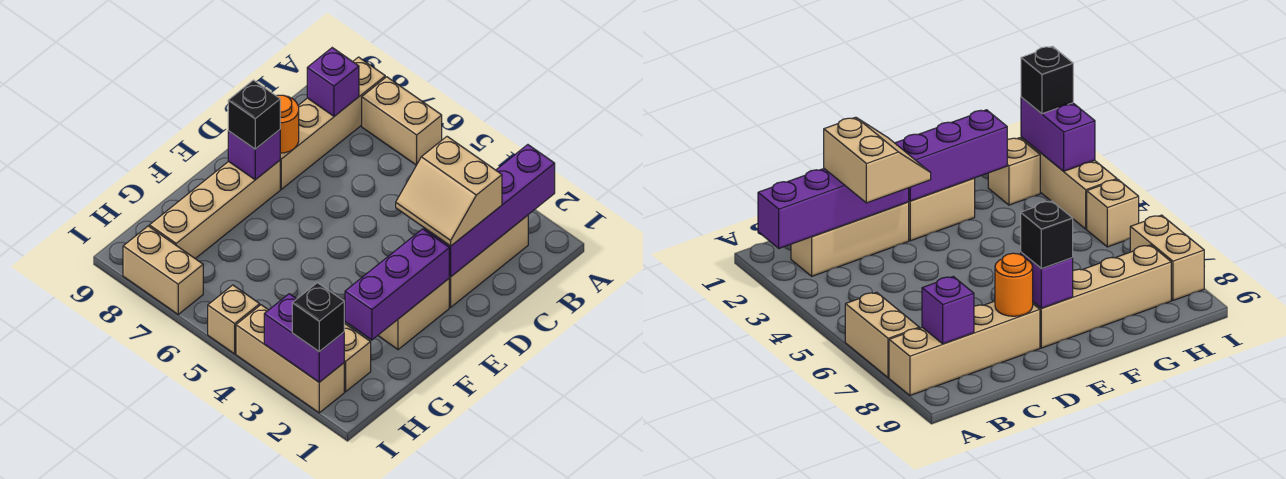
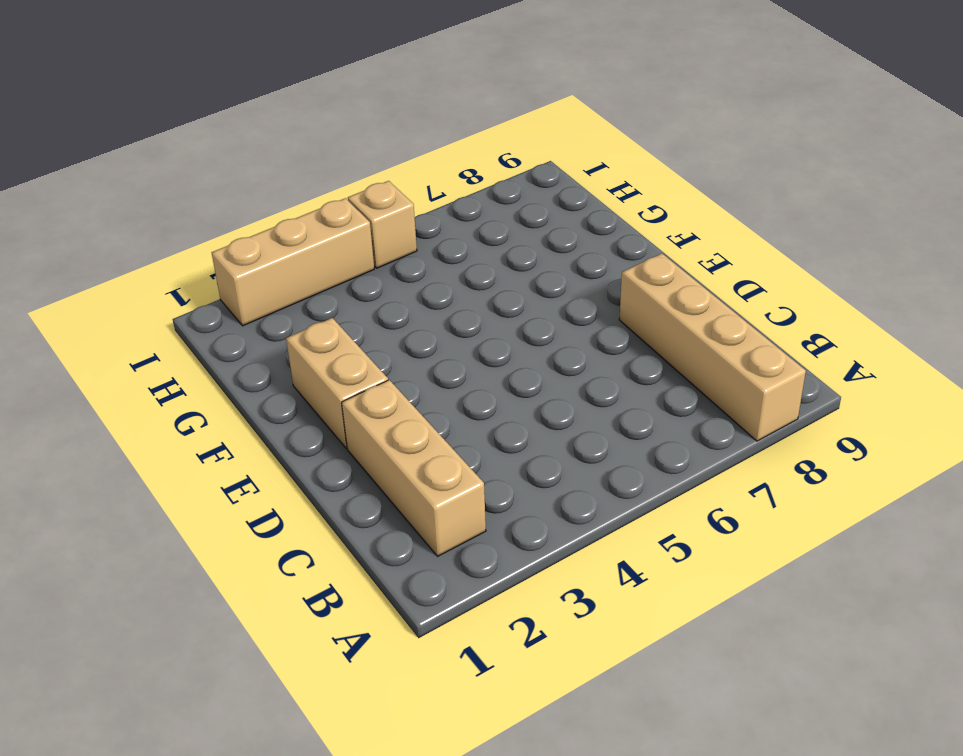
none -> tan 1x2 brick [362,77,442,165]
none -> tan 1x4 brick [149,160,280,259]
none -> tan 1x1 brick [344,323,371,392]

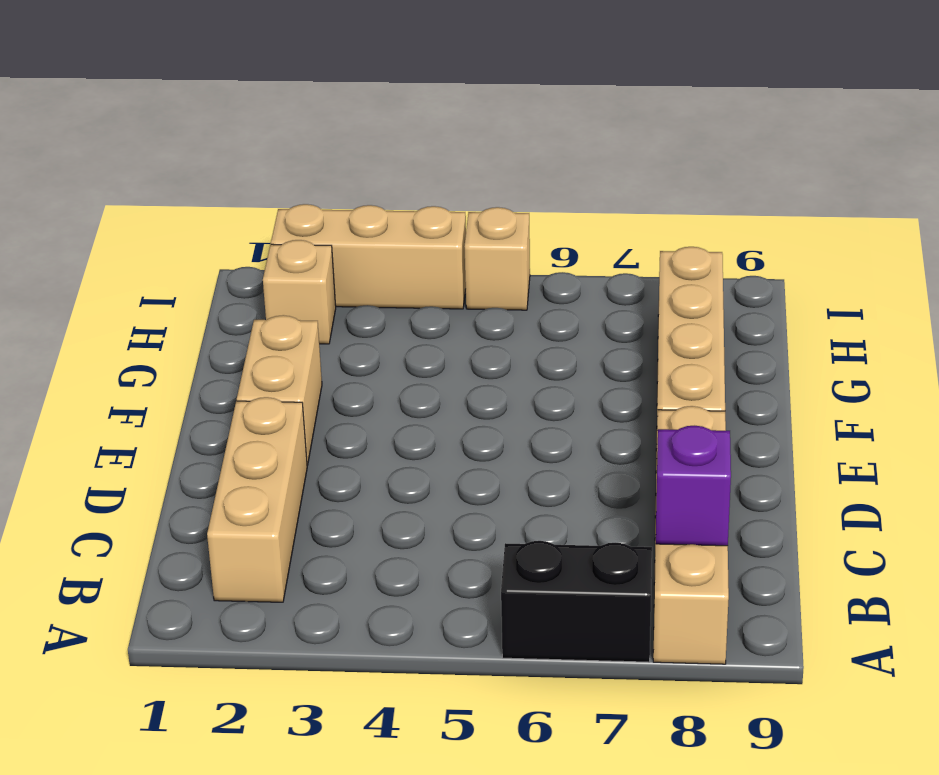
black 1x2 brick [501,541,652,662] -> tan 1x2 brick [362,77,442,165]
none -> tan 1x2 brick [123,226,203,314]
none -> purple 1x4 brick [424,145,555,277]
none -> orange 1x1 round brick [277,95,299,153]

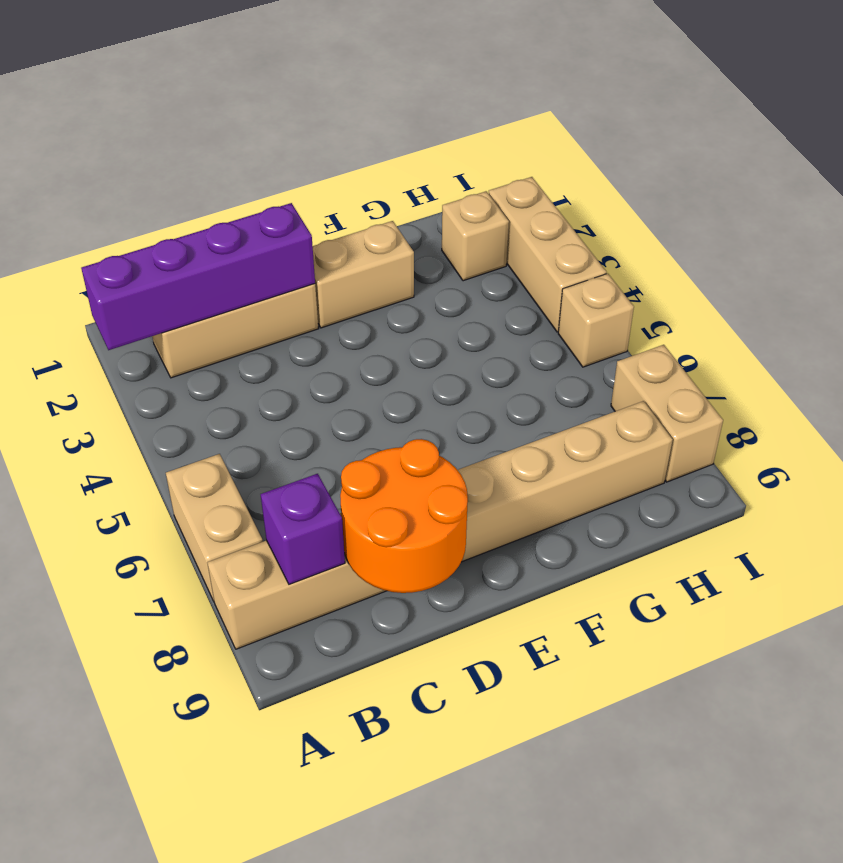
orange 2x2 round brick [340,439,468,593] -> orange 1x1 round brick [277,95,299,153]
none -> purple 1x3 brick [345,229,449,340]
none -> purple 1x1 brick [228,130,280,180]
none -> purple 1x2 brick [264,294,344,382]

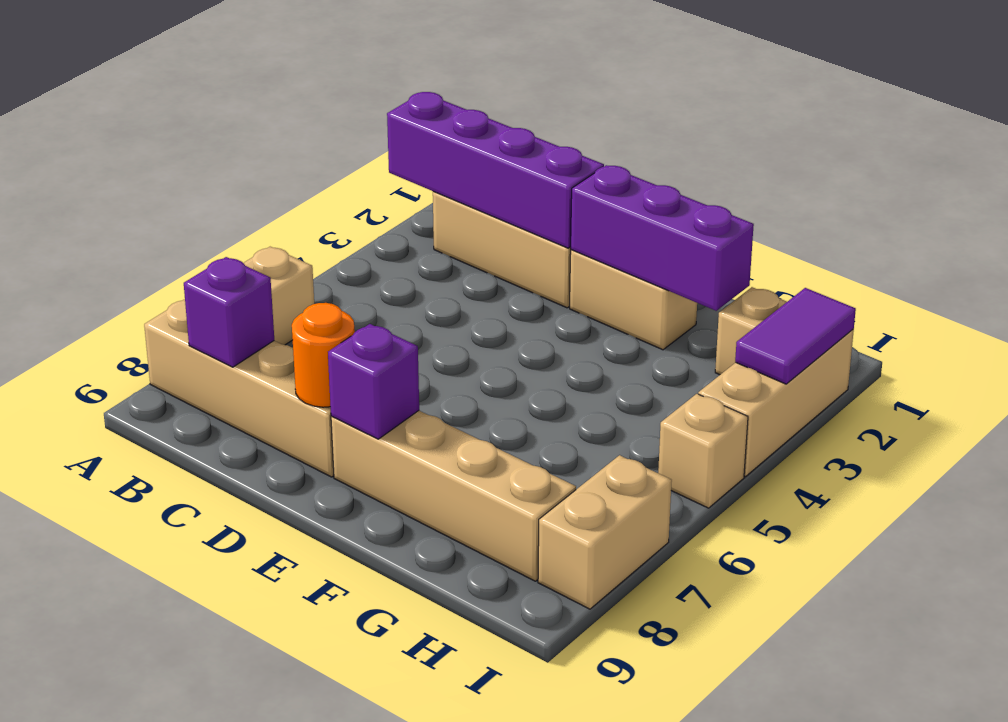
purple 1x2 tile [735,288,856,384] -> purple 1x2 brick [264,294,344,382]
none -> tan 2x2 slope [396,137,502,246]
none -> black 1x1 brick [228,80,280,149]
none -> black 1x1 brick [292,283,344,352]

